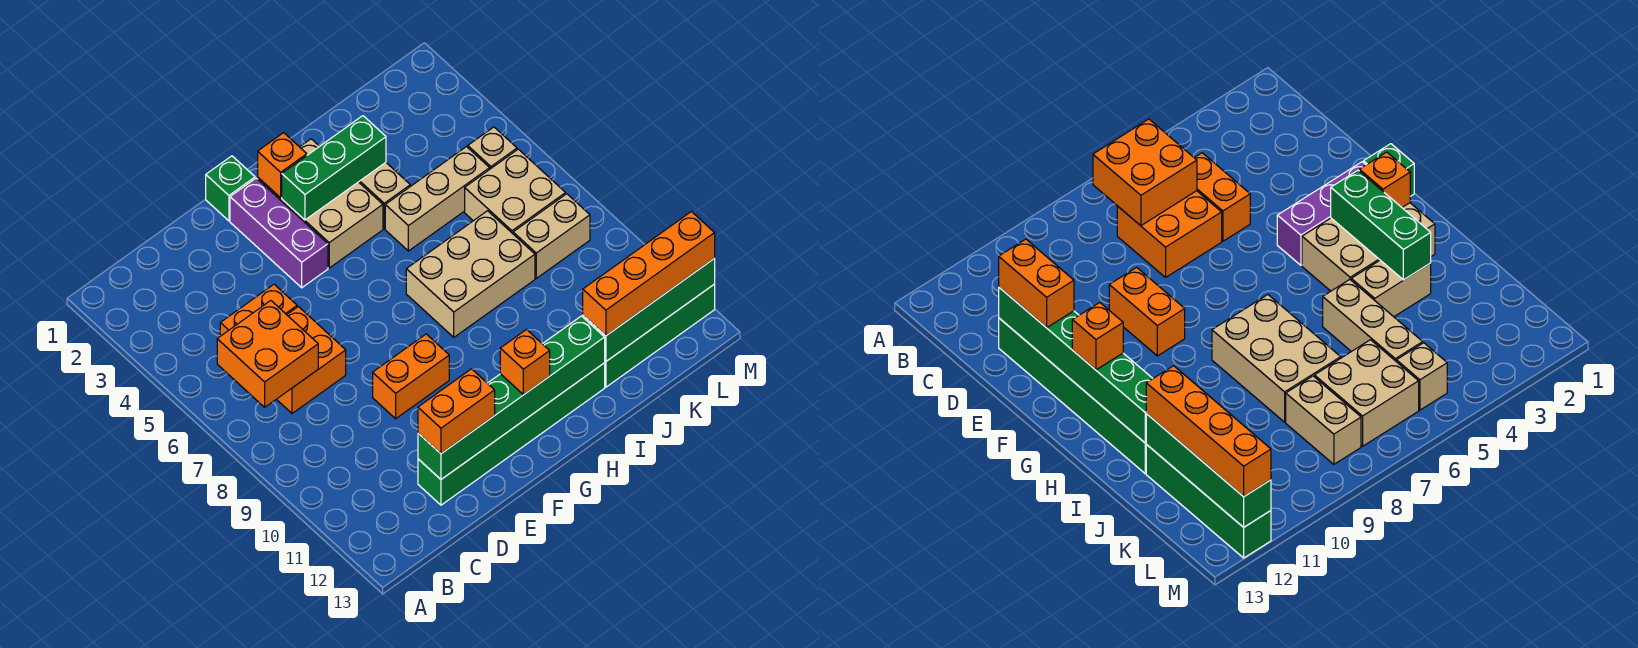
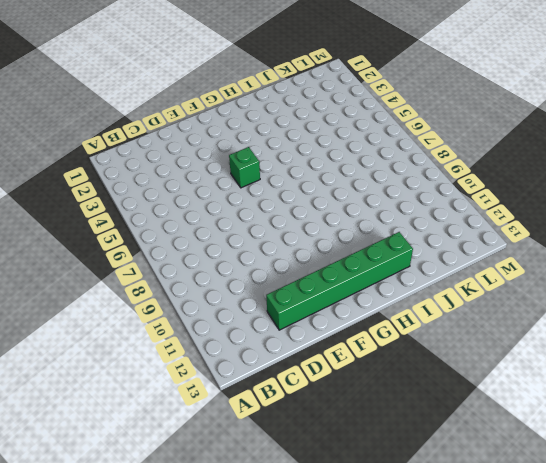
green 1x1 brick [229,147,260,188] -> green 1x1 brick moved to [206,156,255,221]
none -> orange 1x2 brick [220,284,297,336]
none -> orange 2x2 brick [277,307,346,413]
none -> orange 1x2 brick [373,334,449,419]

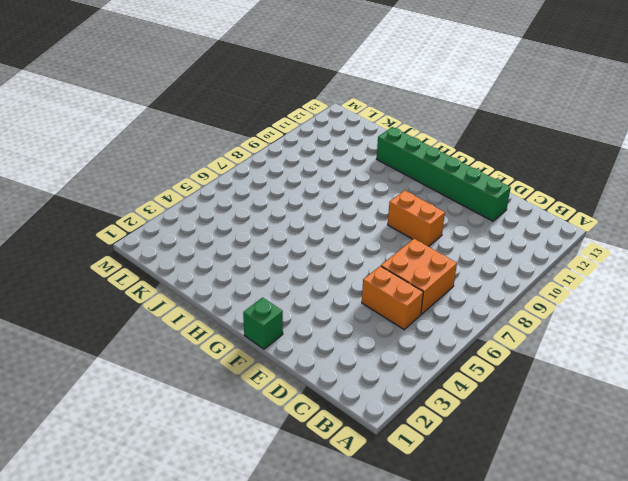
none -> purple 1x3 brick [230,178,328,288]
none -> tan 2x3 brick [258,139,383,268]
none -> tan 2x3 brick [406,211,535,337]

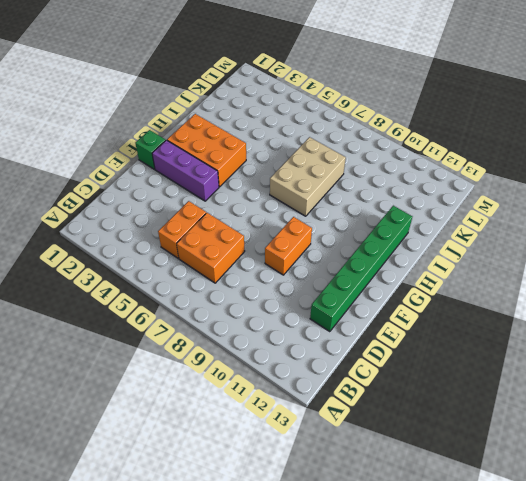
orange 2x3 brick [167,114,246,187] -> tan 2x3 brick [258,139,383,268]
none -> tan 1x2 brick [359,163,410,229]
none -> tan 1x3 brick [385,147,490,251]
none -> green 1x4 brick [605,284,715,387]

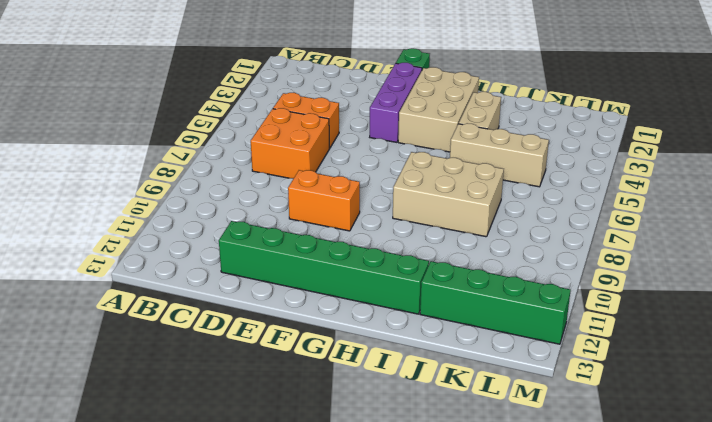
none -> tan 2x2 brick [465,149,566,234]
none -> tan 1x2 brick [513,194,590,278]
none -> tan 1x1 brick [468,127,517,169]

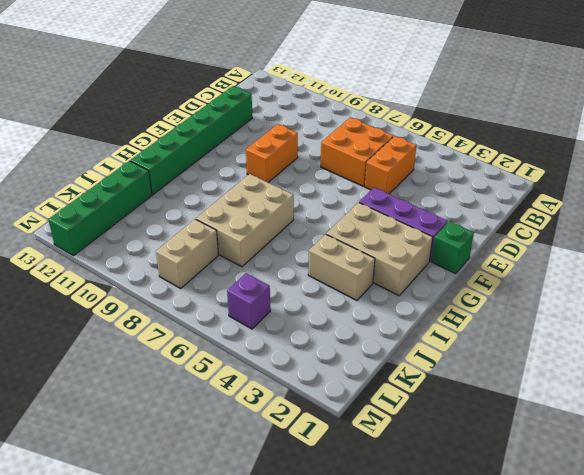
purple 1x1 brick [227,273,270,329] -> tan 1x1 brick [468,127,517,169]
none -> tan 1x3 brick [385,147,490,251]
none -> tan 2x2 brick [465,149,566,234]
none -> orange 2x2 brick [217,301,318,407]

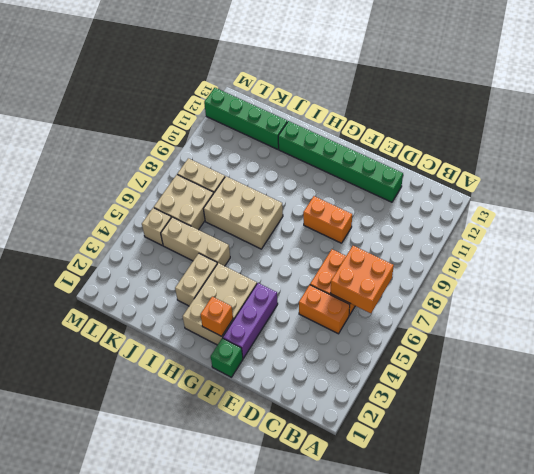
none -> green 1x6 brick [418,316,605,479]
none -> green 1x3 brick [282,116,386,220]
none -> green 1x4 brick [583,259,715,361]

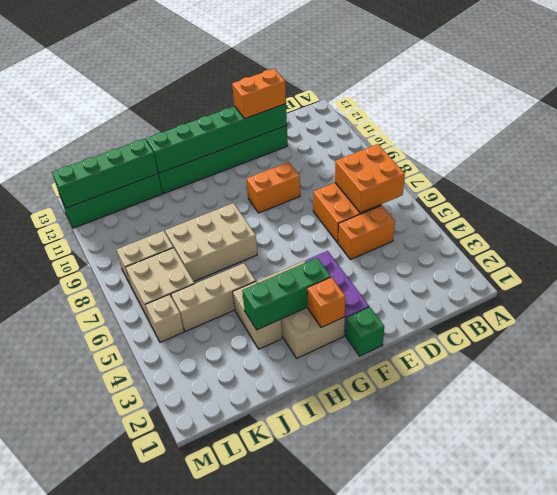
none -> orange 1x1 brick [500,330,550,395]
none -> orange 1x4 brick [583,212,715,336]

